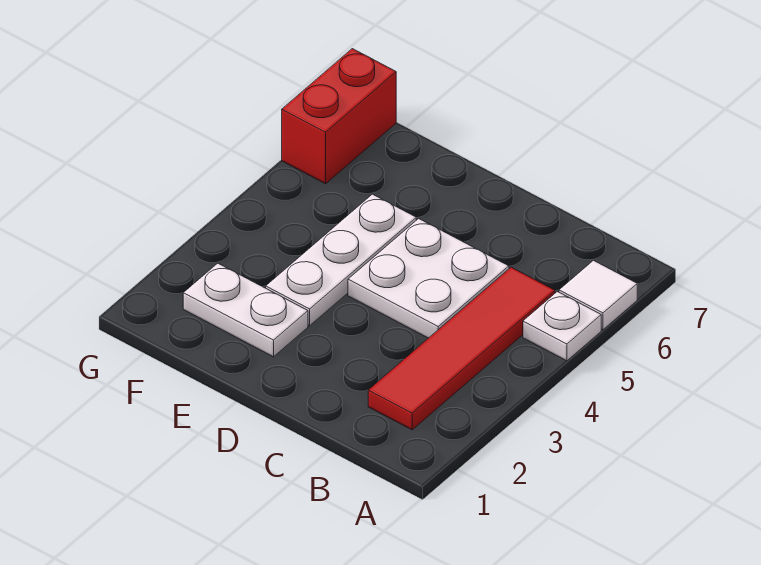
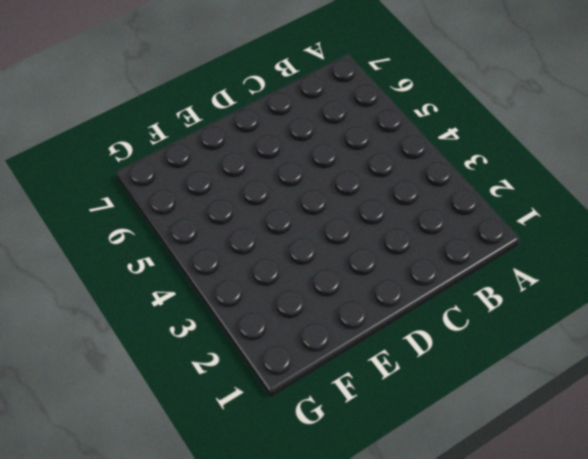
none -> white 1x1 plate [523,292,601,361]
none -> white 1x1 tile [559,260,637,330]

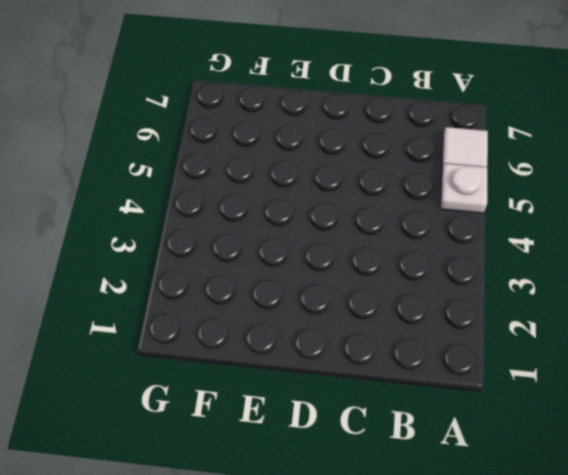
none -> red 1x4 tile [368,267,555,430]
none -> white 2x2 plate [348,219,509,338]

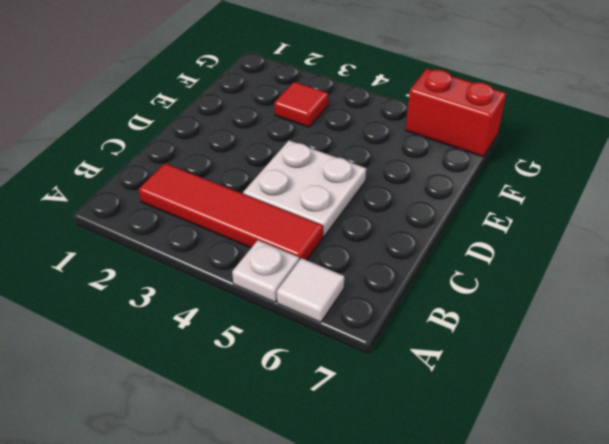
red 1x1 tile [274,82,328,127] -> none
none -> white 1x2 plate [183,263,308,357]
none -> white 1x3 plate [266,194,416,326]

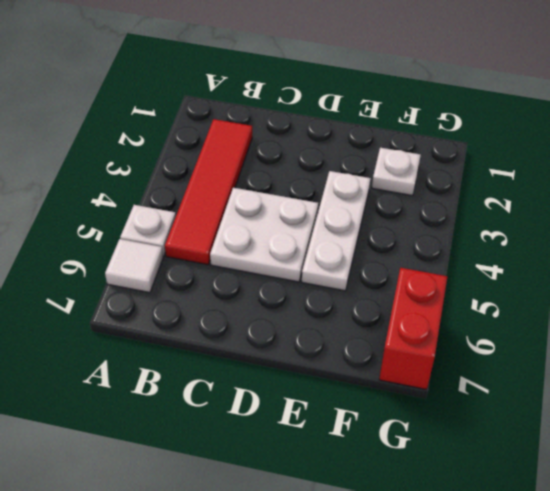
white 1x1 plate [372,148,421,196] -> white 1x2 plate [183,263,308,357]

